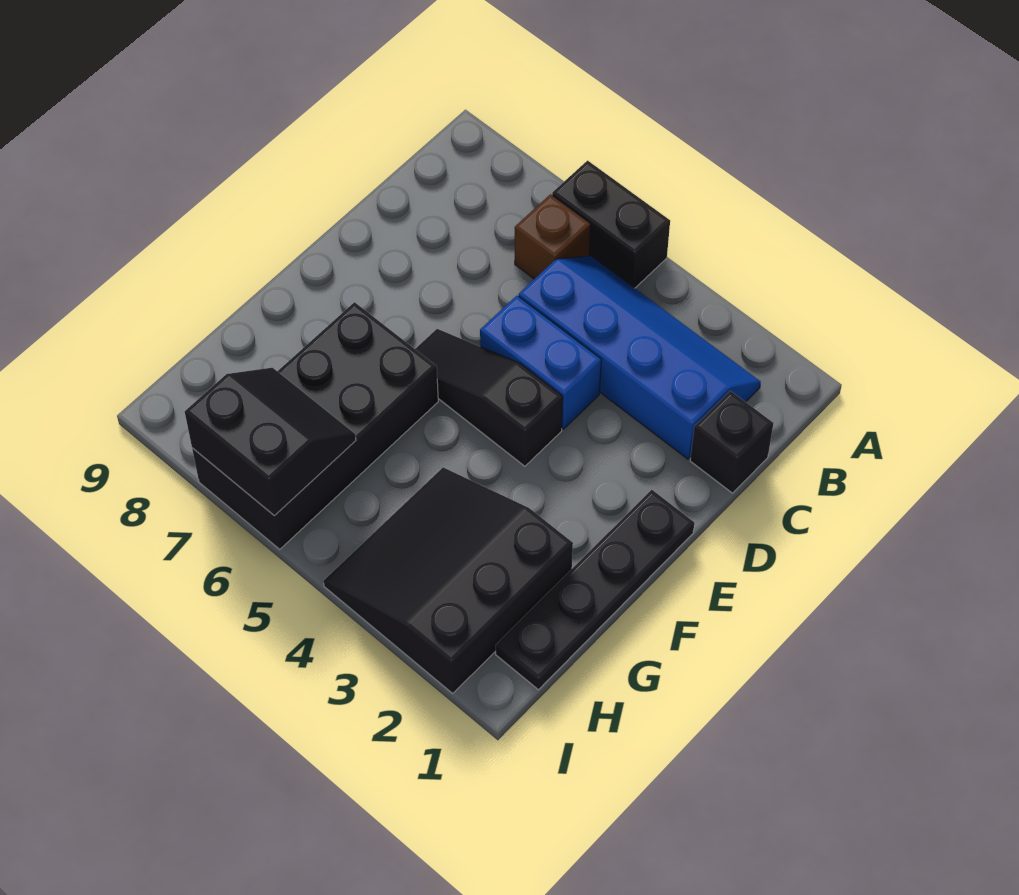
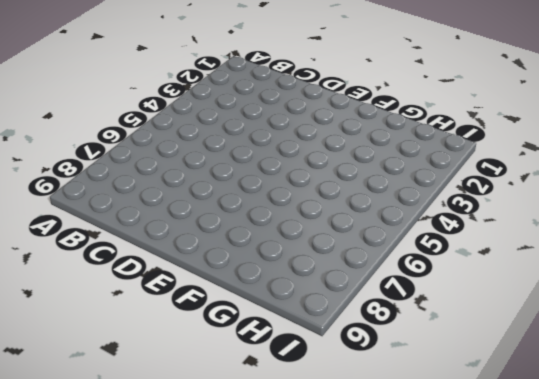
none -> black 1x2 brick [552,161,670,288]
none -> blue 2x4 slope [519,256,761,459]

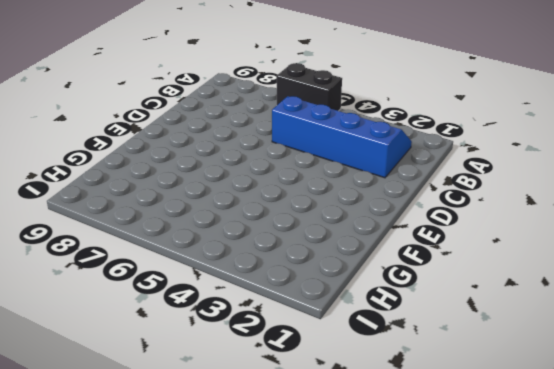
none -> brown 1x1 brick [515,194,591,279]
none -> black 1x1 brick [690,391,773,493]

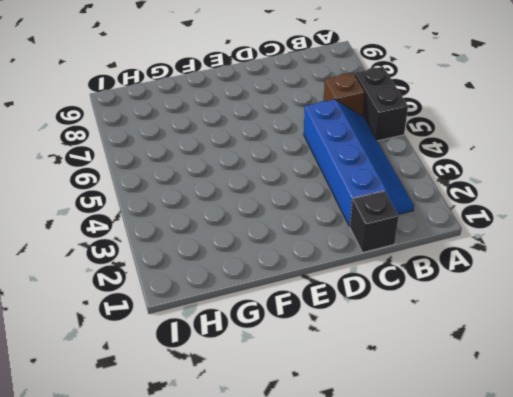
none -> blue 1x2 brick [480,296,601,429]
none -> black 1x4 plate [496,490,694,690]

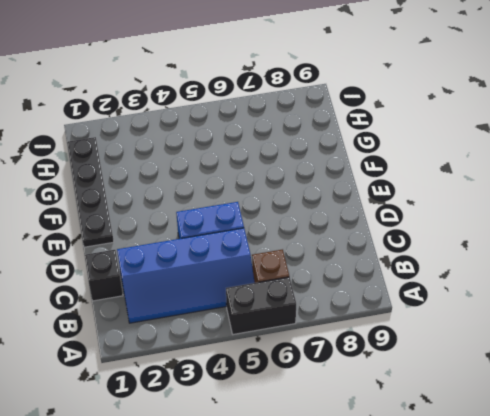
none -> black 1x3 slope [415,329,563,466]
none -> black 2x4 brick [192,302,438,549]

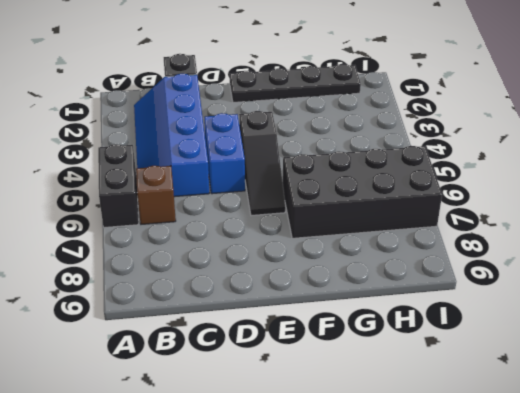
none -> black 3x3 slope [323,467,573,693]
none -> black 2x2 slope [185,368,356,515]

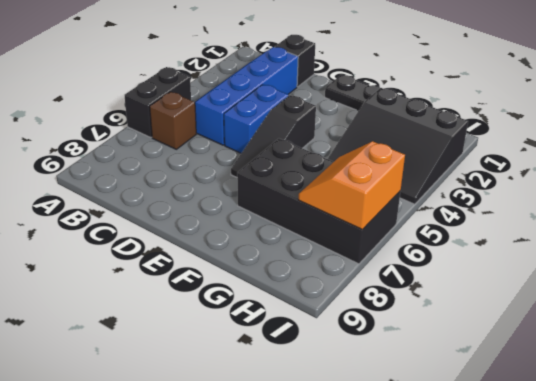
orange 2x2 slope [299,141,405,229] -> black 2x2 slope [185,368,356,515]

